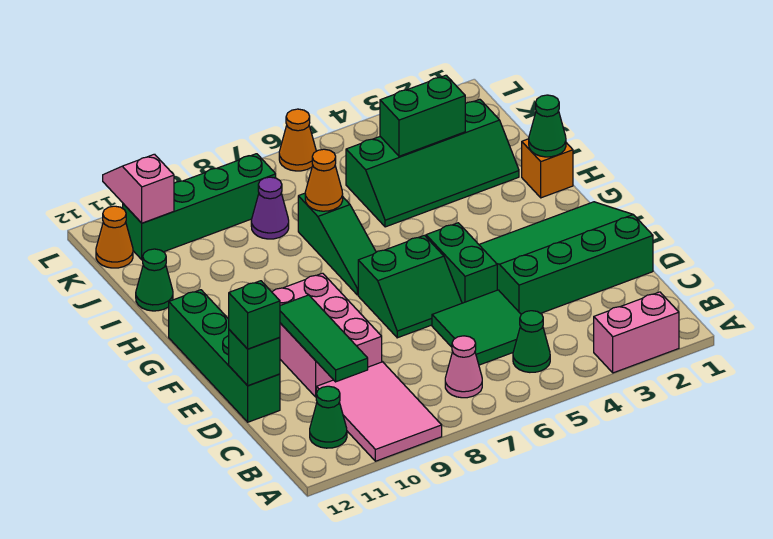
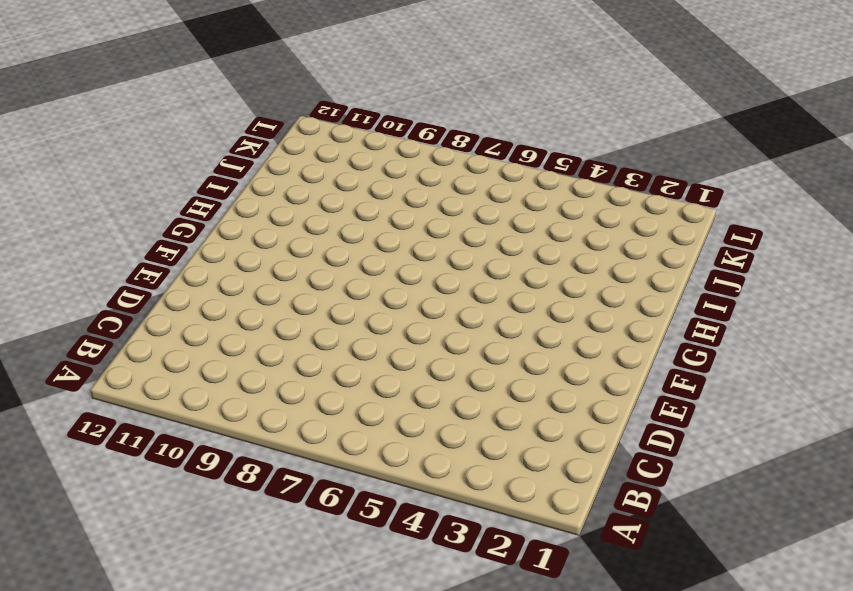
none -> pink 1x2 brick [594,292,679,373]
none -> pink 2x3 tile [316,362,442,461]
none -> green 1x1 cone [513,311,550,372]

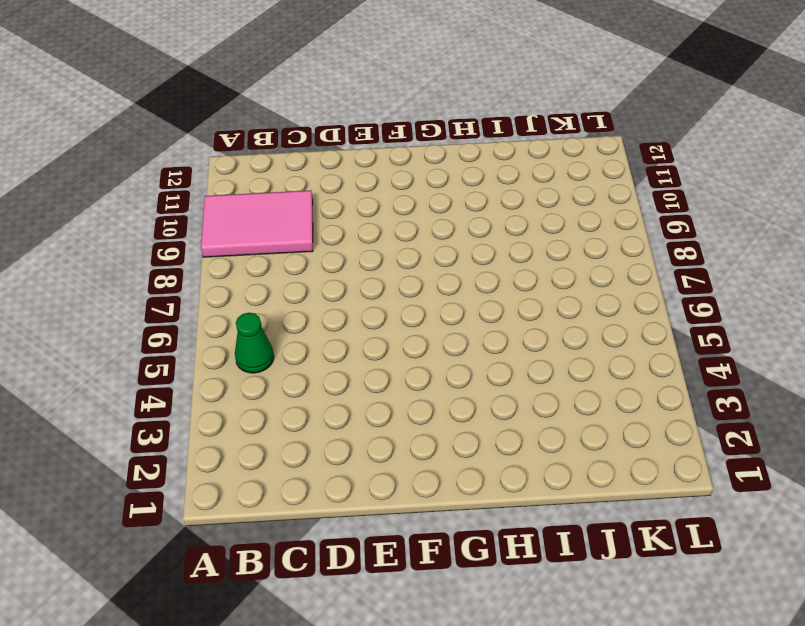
none -> pink 1x2 brick [594,292,679,373]
none -> pink 1x1 cone [445,336,482,398]
none -> green 1x1 cone [310,386,347,448]

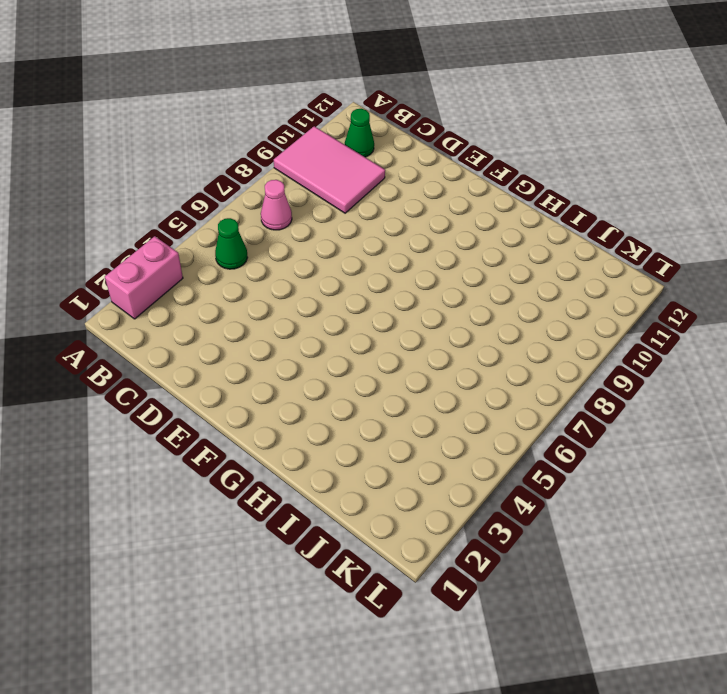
none -> green 2x2 tile [432,290,521,365]
none -> green 3x4 slope [479,202,653,314]
none -> pink 2x3 brick [272,273,382,397]

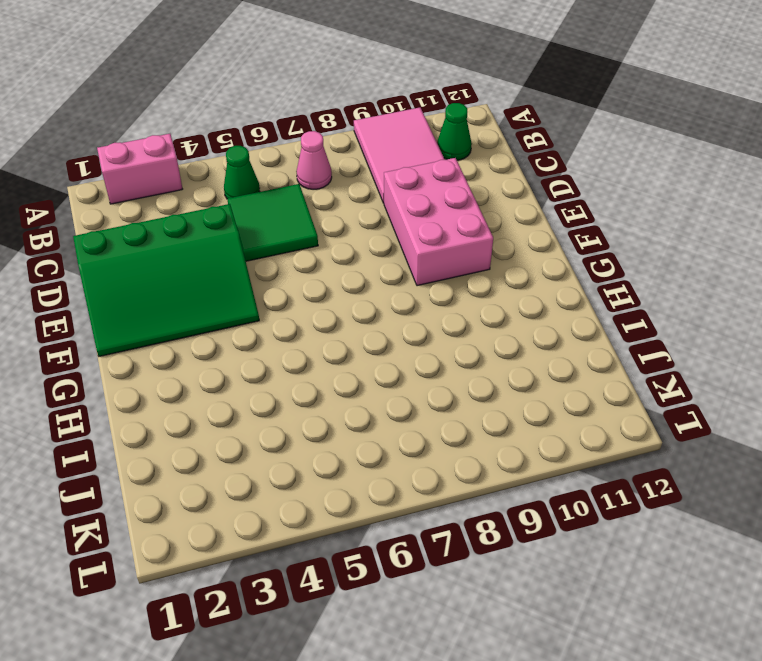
none -> green 1x4 brick [169,290,280,422]
none -> green 1x2 brick [426,223,497,303]
none -> green 2x2 slope [358,235,462,338]

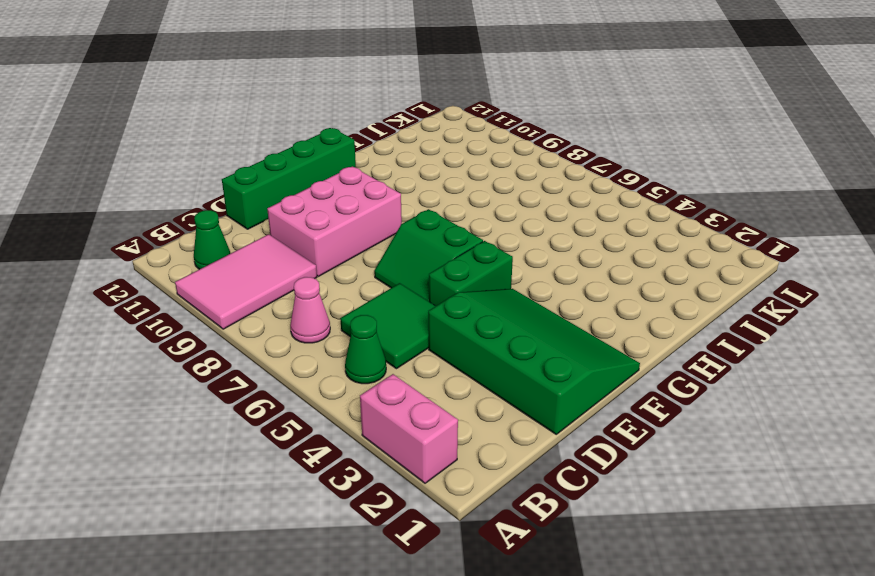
none -> green 1x3 slope [298,193,376,295]
none -> orange 1x1 brick [522,139,573,198]
none -> green 2x4 slope [346,99,519,227]

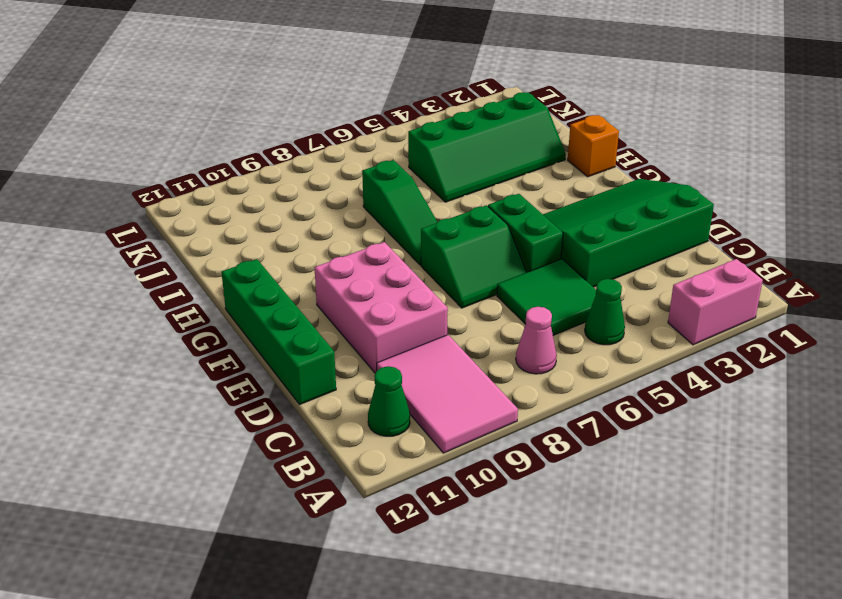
none -> green 1x1 cone [136,249,173,311]
none -> purple 1x1 cone [251,177,289,239]
none -> green 1x4 brick [123,154,276,260]

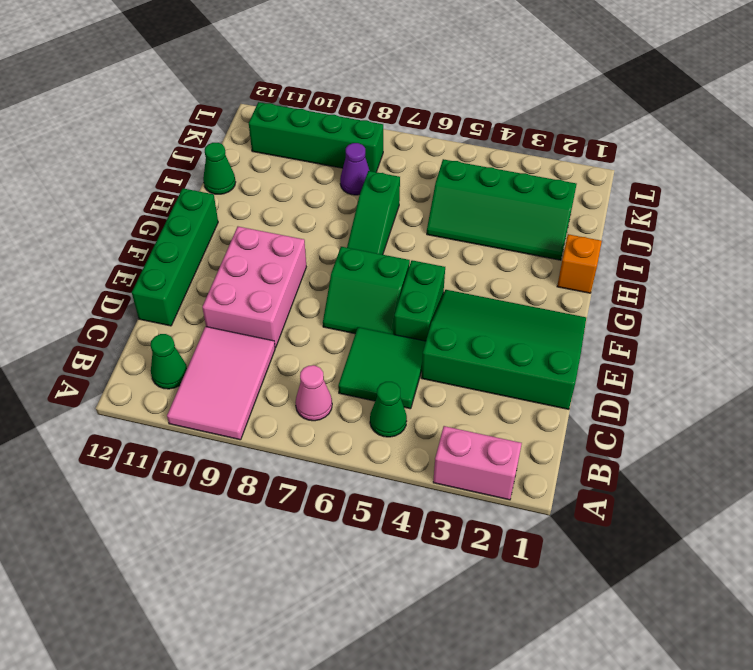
none -> orange 1x1 cone [96,206,133,268]
none -> orange 1x1 cone [279,109,316,171]
none -> green 1x3 tile [280,295,368,382]

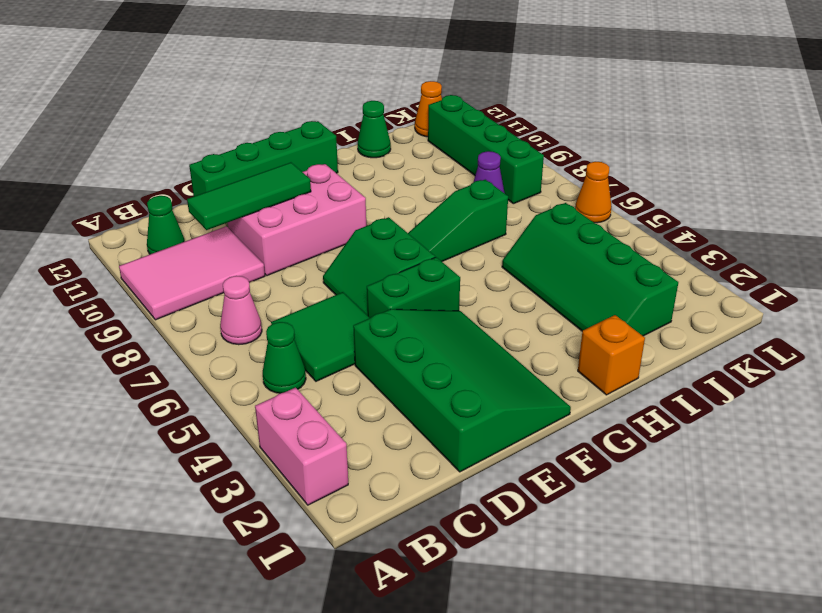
none -> green 1x1 brick [229,330,280,386]
none -> green 1x1 cone [529,95,566,157]
none -> orange 1x1 cone [305,149,343,211]

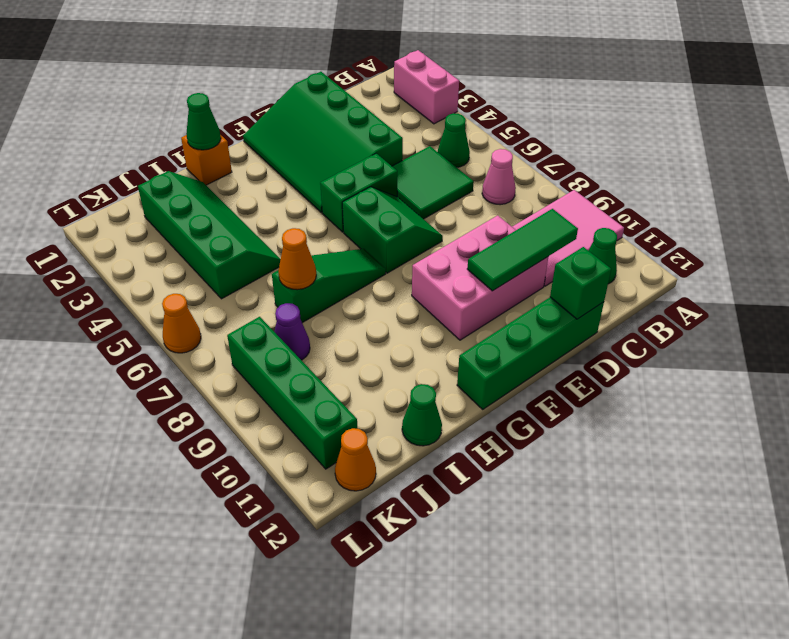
none -> green 1x2 brick [380,75,466,156]
none -> pink 1x2 slope [103,154,174,223]
none -> green 1x1 brick [229,281,280,349]

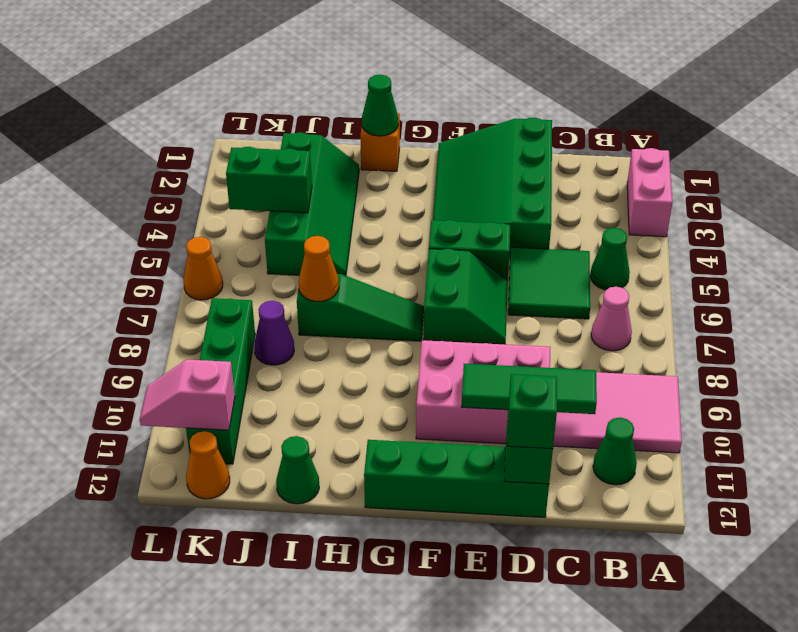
green 1x2 brick [226,147,312,213] -> green 1x2 brick turned to [380,75,466,156]

